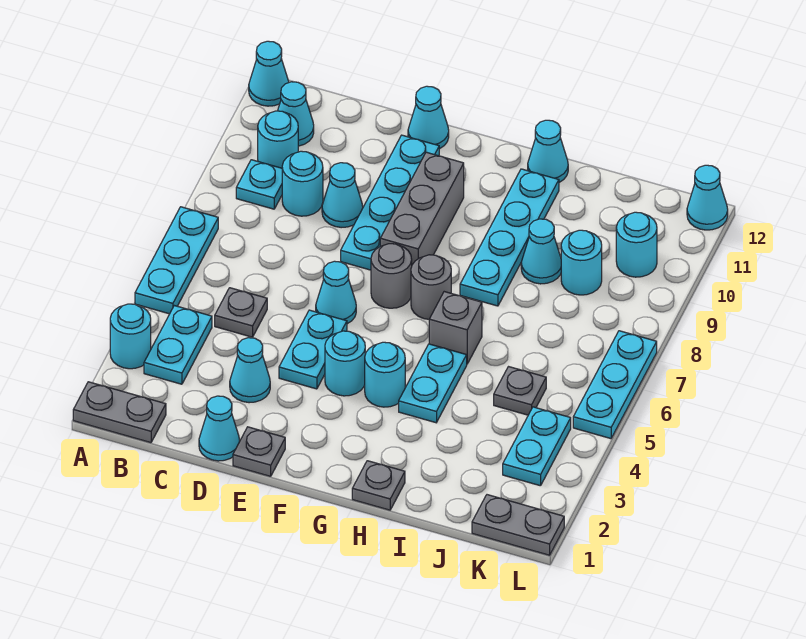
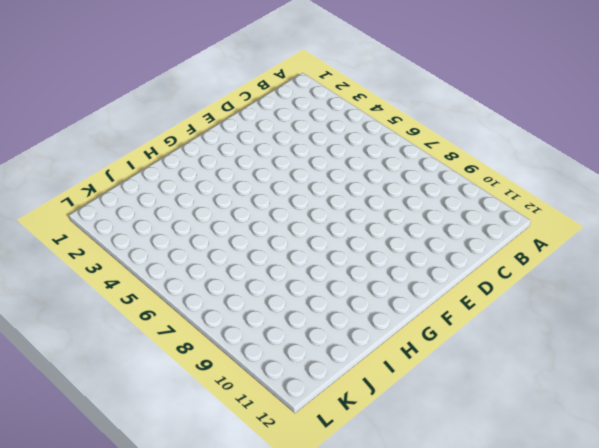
none -> grey 1x2 plate [73,382,166,443]
none -> cyan 1x1 round brick [110,304,151,369]
none -> cyan 1x3 plate [135,207,218,314]
none -> cyan 1x1 cone [249,41,289,106]

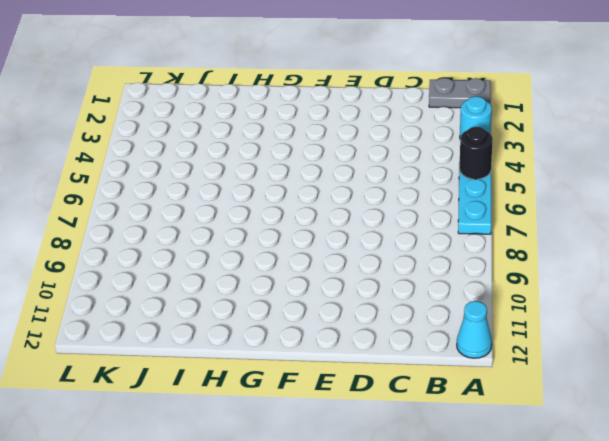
black 1x1 round brick [459,127,493,179] -> none
none -> cyan 1x2 plate [144,306,212,384]
none -> cyan 1x1 plate [236,160,282,209]
none -> cyan 1x1 round brick [258,111,298,168]
none -> cyan 1x1 cone [278,82,314,146]

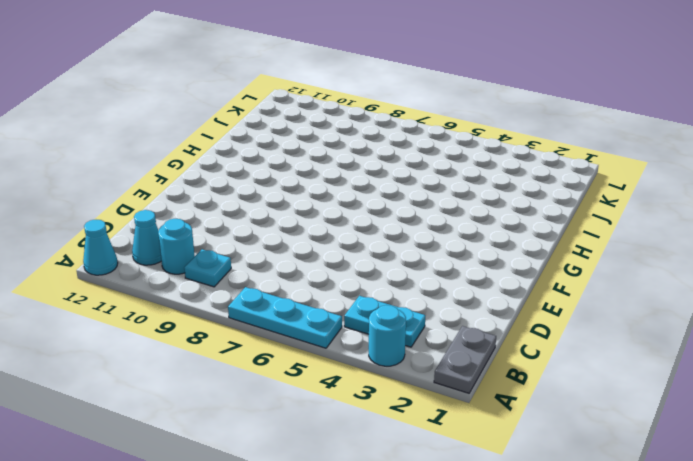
none -> grey 1x1 plate [215,288,267,337]
none -> cyan 1x1 round brick [282,151,323,216]
none -> cyan 1x1 cone [199,396,240,461]
none -> cyan 1x1 cone [230,338,270,403]

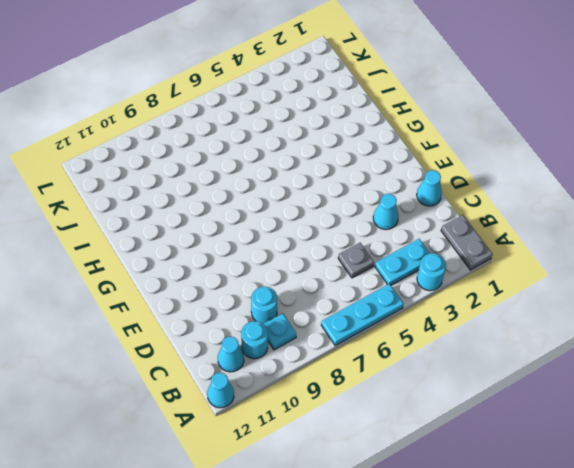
none -> cyan 1x1 cone [322,163,363,228]
none -> grey 1x1 plate [233,427,285,476]
none -> cyan 1x2 plate [279,310,347,389]
none -> cyan 1x1 cone [316,261,356,324]

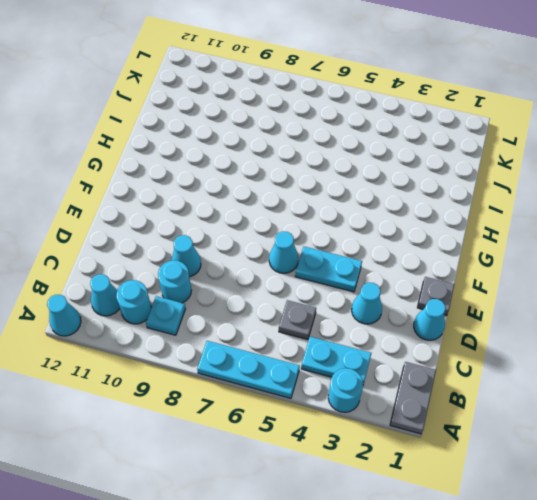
none -> cyan 1x4 plate [341,135,439,270]
none -> cyan 1x1 cone [408,86,449,149]
none -> cyan 1x1 round brick [325,331,365,396]
none -> grey 1x1 round brick [371,244,412,308]

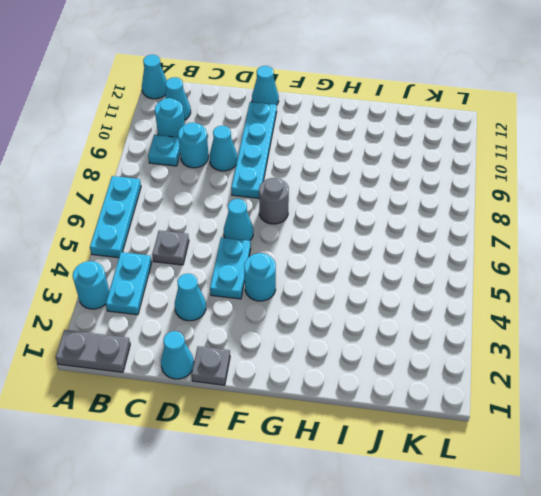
none -> grey 1x3 brick [380,152,464,265]
none -> cyan 1x1 round brick [365,342,405,407]
none -> grey 1x1 round brick [411,255,451,319]
none -> grey 1x1 plate [352,461,405,510]

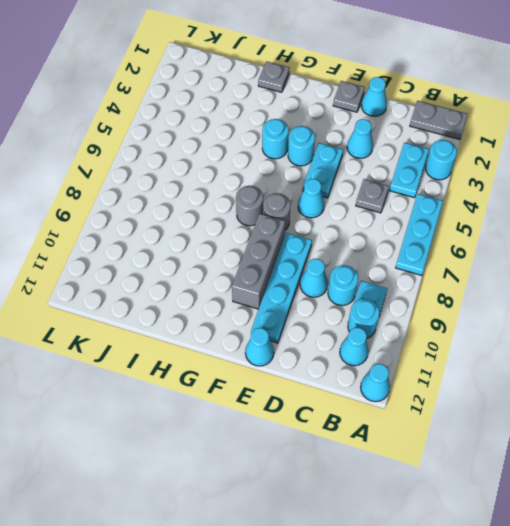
none -> cyan 1x2 plate [399,344,467,423]
none -> grey 1x1 brick [429,292,482,364]
none -> cyan 1x4 plate [460,169,559,306]
none -> cyan 1x1 cone [528,120,568,182]

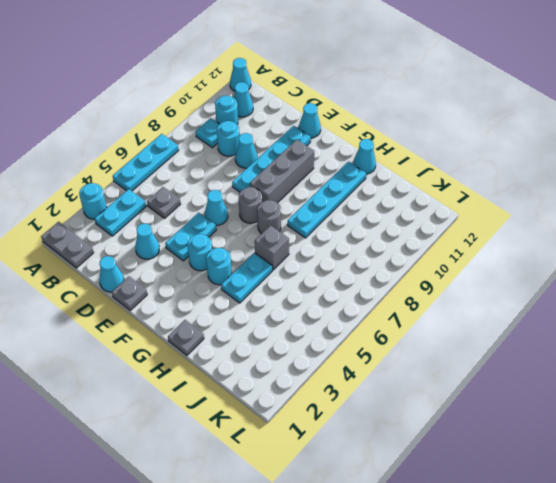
none -> cyan 1x1 cone [521,219,561,284]
none -> grey 1x1 plate [494,367,546,415]
none -> cyan 1x1 round brick [561,230,602,295]
none -> grey 1x2 plate [472,495,564,555]

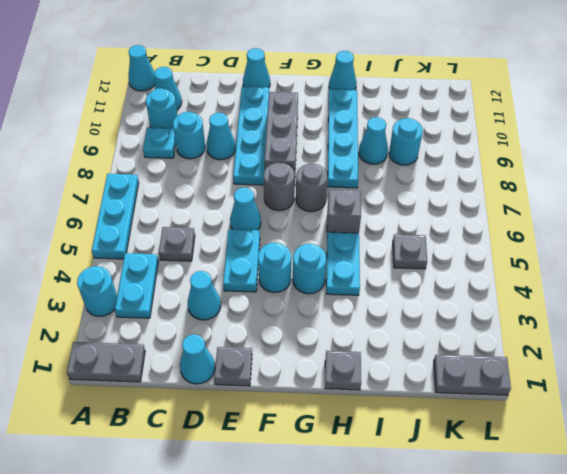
none -> cyan 1x2 plate [503,407,571,486]
none -> cyan 1x1 round brick [616,212,657,277]
none -> cyan 1x3 plate [573,331,657,439]
none -> cyan 1x1 cone [687,165,728,230]

